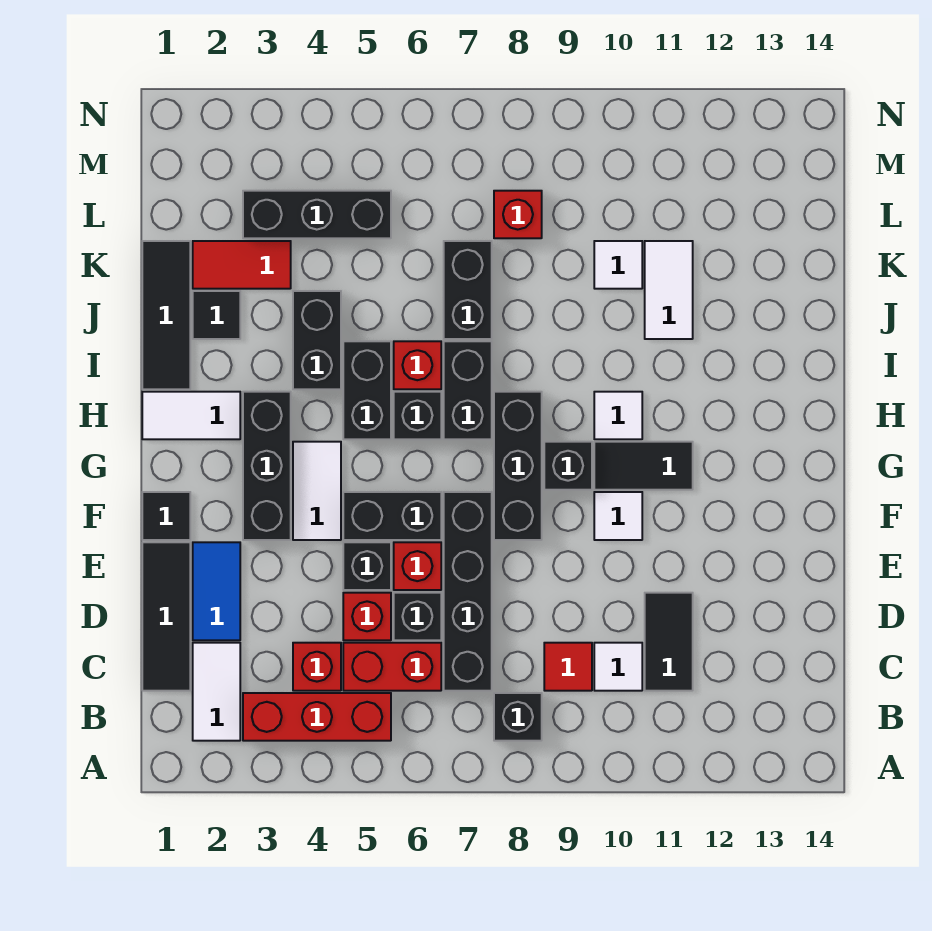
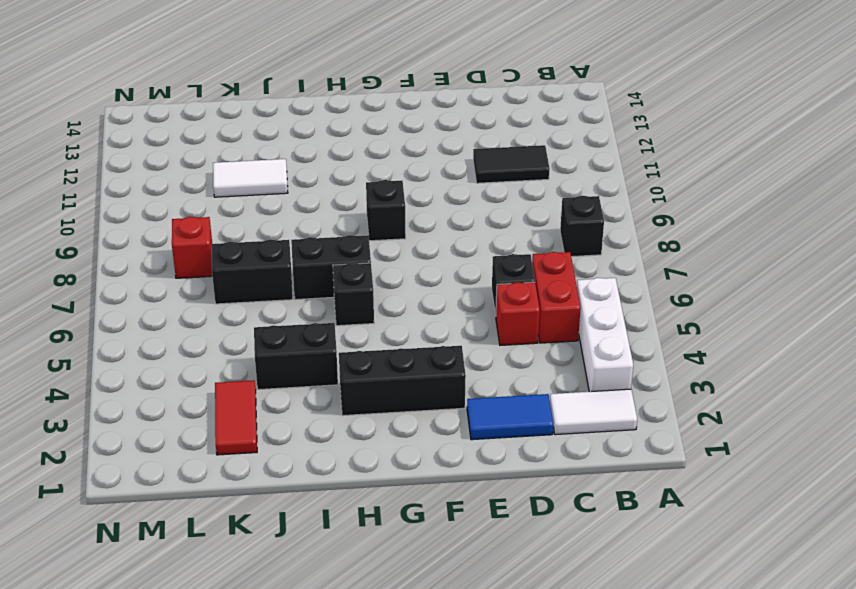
white 1x3 brick [577,278,633,392] -> red 1x3 brick [243,693,391,741]
none -> black 1x3 tile [142,542,190,691]
none -> red 1x1 brick [293,643,341,691]
none -> black 1x4 brick [444,492,492,691]
none -> red 1x1 tile [544,643,592,691]

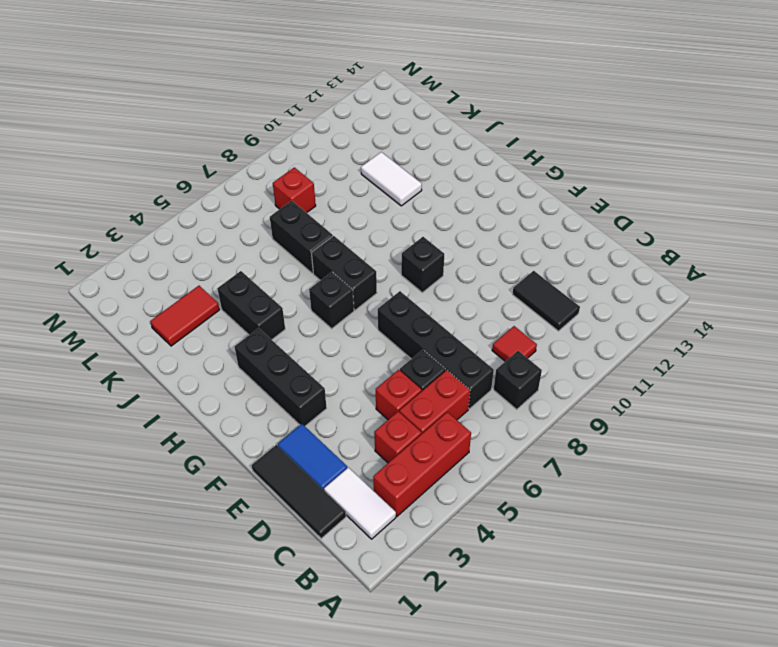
none -> white 1x1 tile [594,643,642,691]
none -> black 1x1 brick [343,542,391,590]
none -> red 1x1 brick [394,542,441,590]
none -> black 1x1 tile [142,492,190,540]

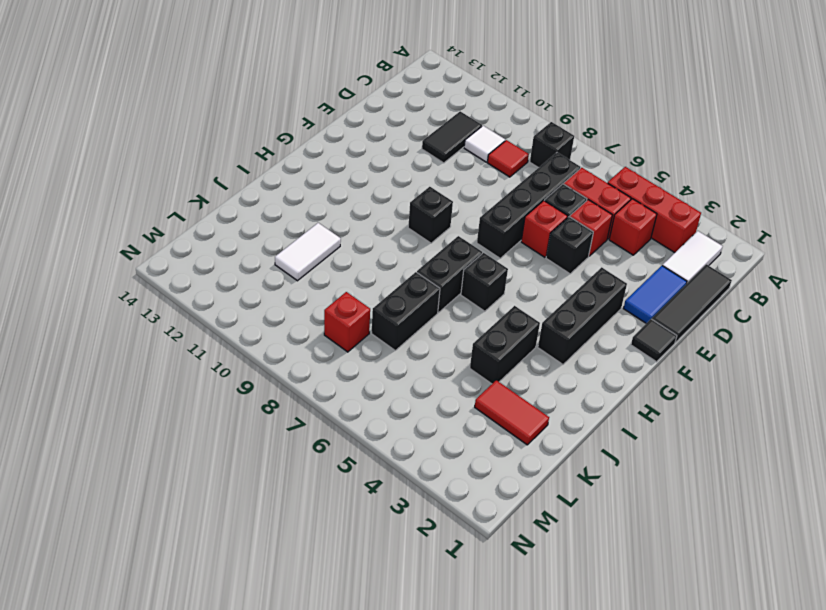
none -> white 1x2 tile [293,442,341,540]
none -> black 1x2 brick [343,492,441,540]
none -> black 1x3 brick [494,392,542,540]
none -> white 1x1 tile [594,492,642,540]

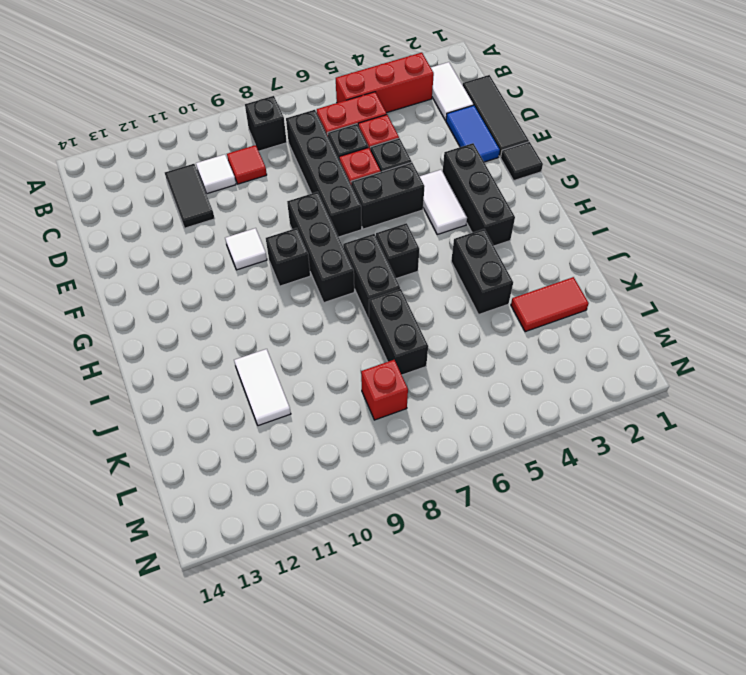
none -> red 1x1 brick [293,643,341,691]
none -> black 1x2 tile [594,442,693,490]
none -> white 1x2 tile [142,392,240,439]
none -> black 1x2 brick [343,341,391,439]

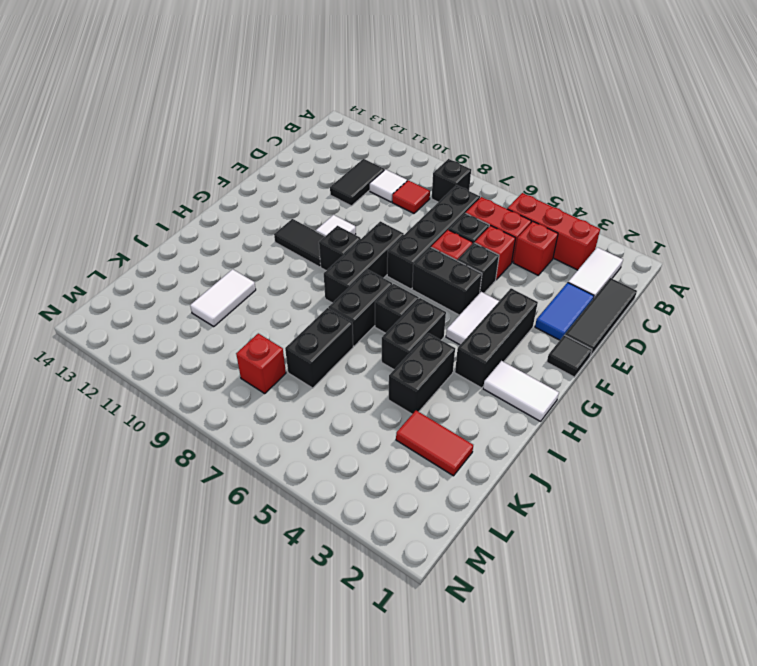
none -> white 1x1 tile [594,392,642,439]
none -> black 1x3 tile [142,241,190,389]
none -> red 1x1 brick [394,341,441,389]
none -> black 1x1 tile [193,291,240,339]

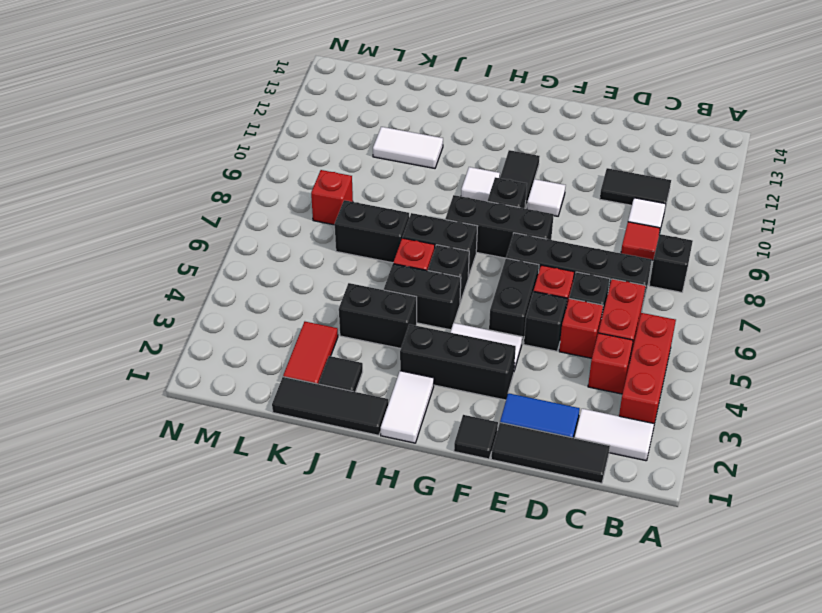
none -> white 1x1 tile [594,241,642,289]
none -> black 1x3 brick [243,191,391,238]

